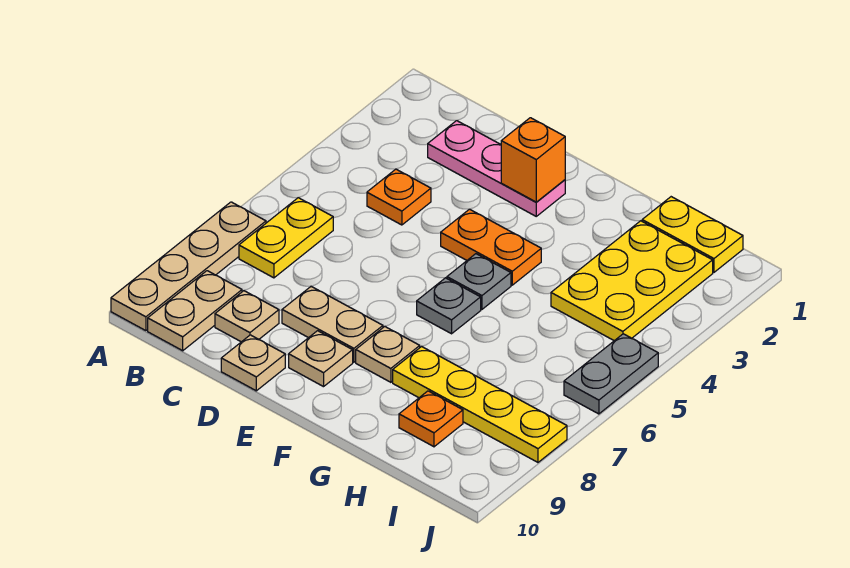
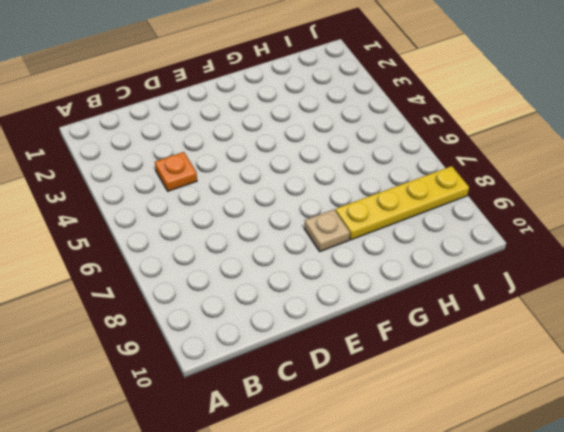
none -> tan 1x4 plate [111,202,266,331]
none -> yellow 1x2 plate [239,198,333,278]
none -> tan 1x2 plate [148,271,242,351]

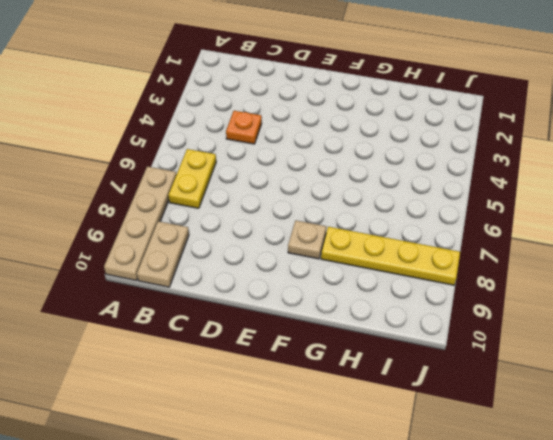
none -> pink 1x3 plate [428,121,565,216]
none -> tan 1x1 plate [215,291,279,342]
none -> tan 1x2 plate [282,287,383,362]

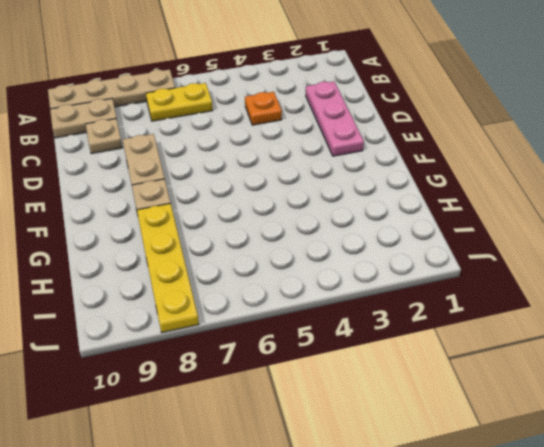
none -> tan 1x1 plate [221,335,285,391]
none -> orange 1x2 plate [441,209,541,285]
none -> tan 1x1 plate [289,331,353,387]

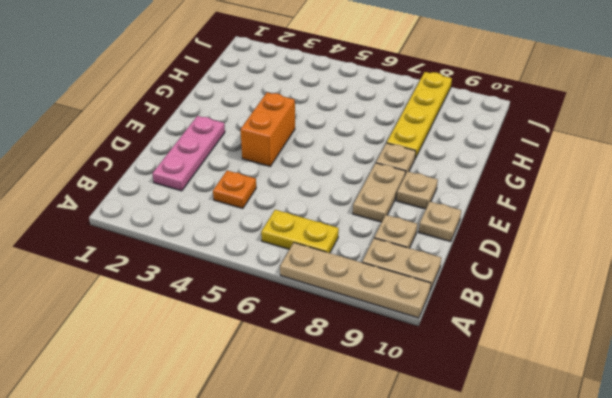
orange 1x2 brick [241,93,295,166] -> orange 1x2 plate [441,209,541,285]
none -> grey 1x1 plate [447,254,511,309]
none -> grey 1x1 plate [417,278,481,334]
none -> yellow 1x2 plate [642,197,743,272]

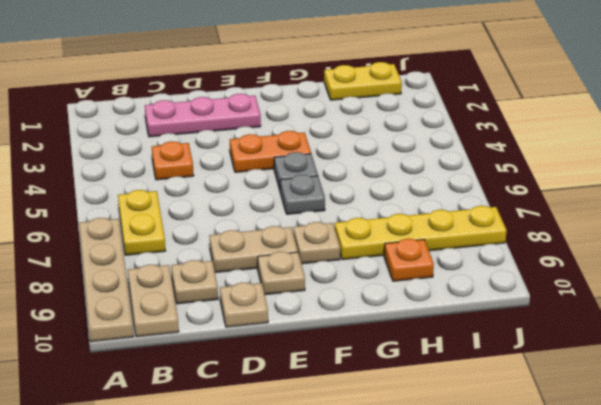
none -> yellow 2x3 plate [551,221,713,341]
none -> grey 1x2 plate [564,334,658,414]
none -> orange 1x1 brick [501,118,565,202]

